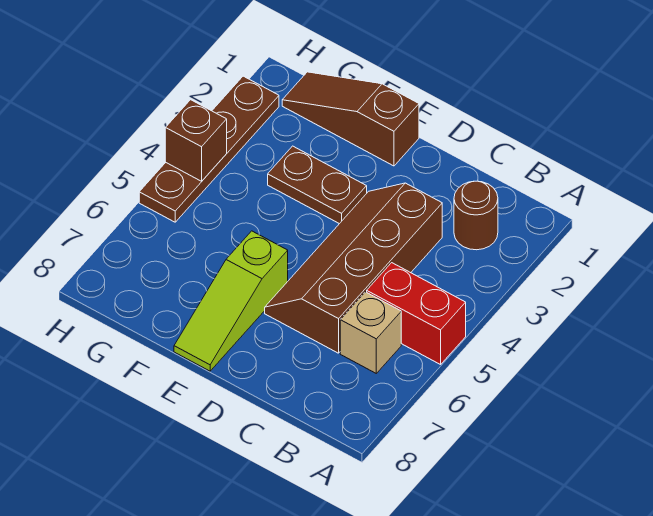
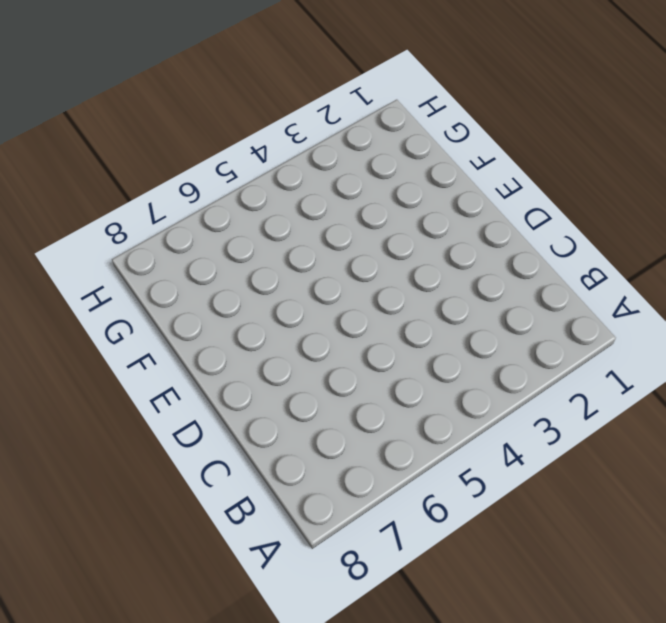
none -> red 1x2 brick [367,263,466,365]
none -> brown 1x1 round brick [454,181,498,250]

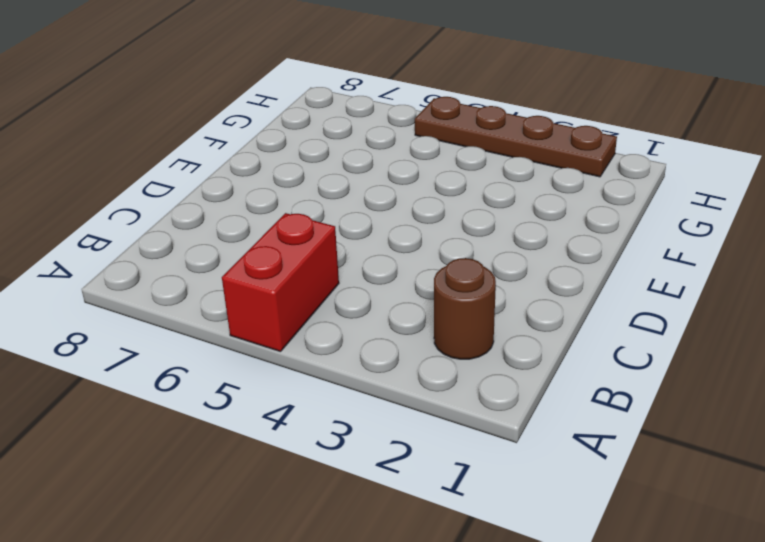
none -> tan 1x1 brick [340,292,401,373]
none -> brown 2x4 slope [265,183,442,353]

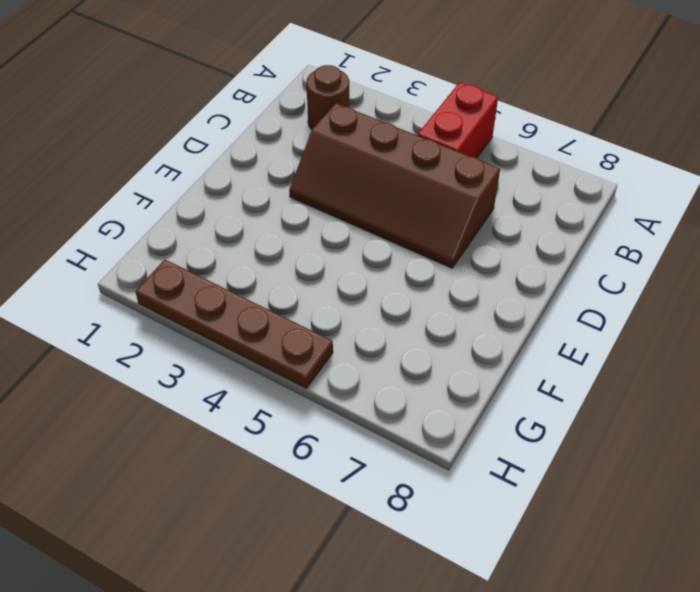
none -> tan 1x1 brick [340,292,401,373]
none -> brown 1x3 slope [282,72,419,166]

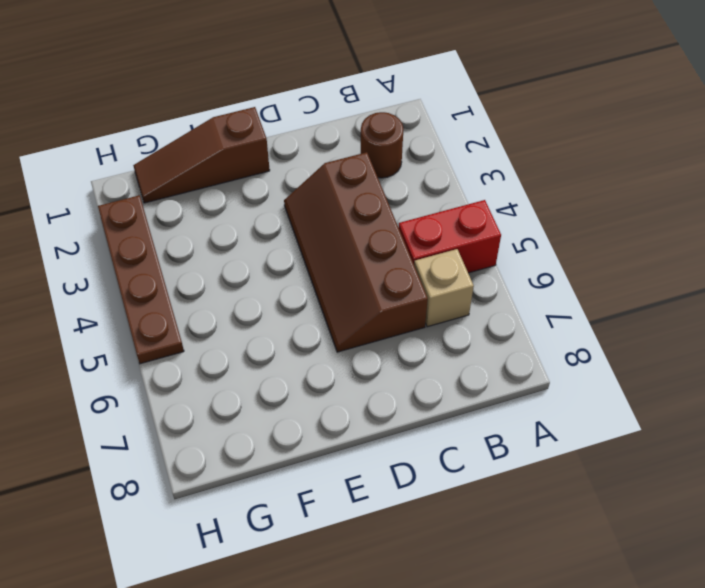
none -> brown 1x2 plate [268,146,367,224]
none -> lime 1x3 slope [174,231,288,371]

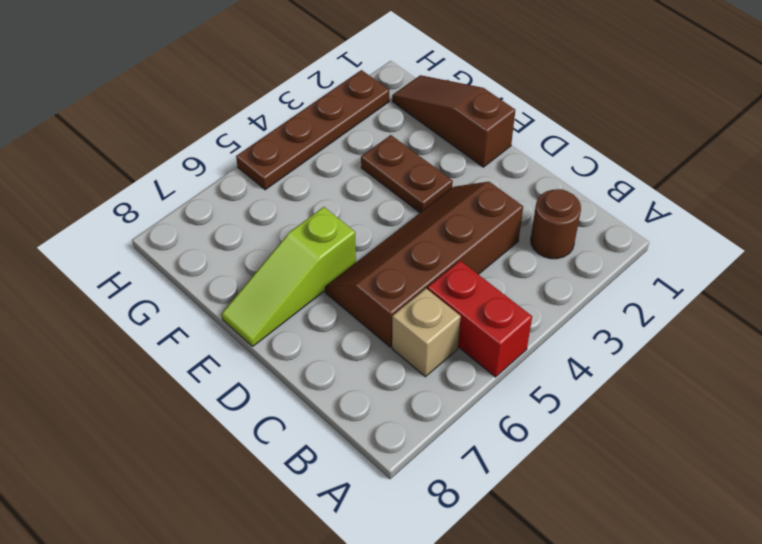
none -> brown 1x1 brick [165,100,227,181]

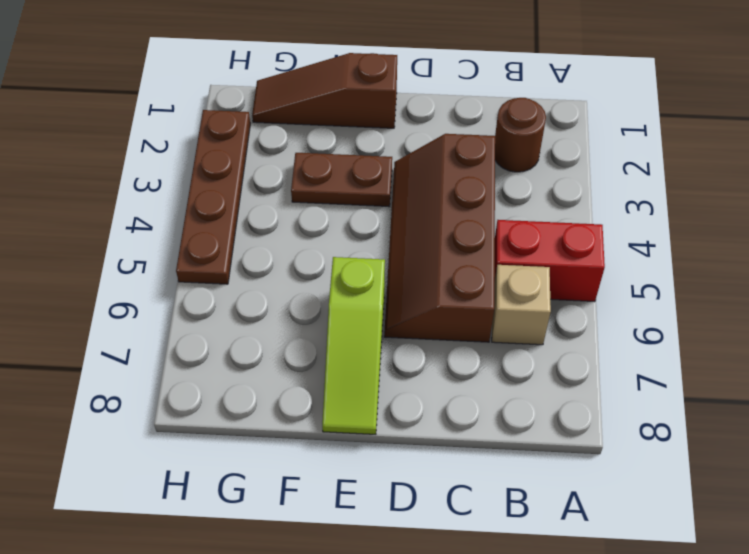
none -> brown 1x1 brick [165,100,227,181]

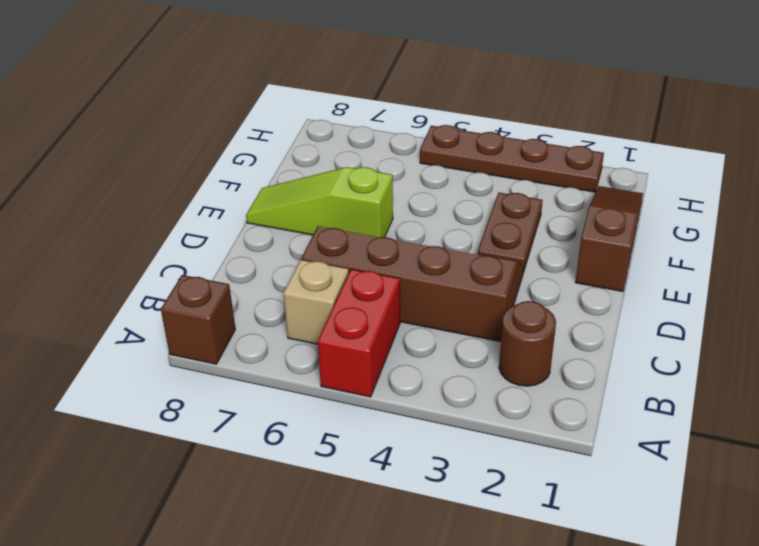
brown 1x1 brick [161,275,235,364] -> brown 1x1 brick moved to [165,100,227,181]

